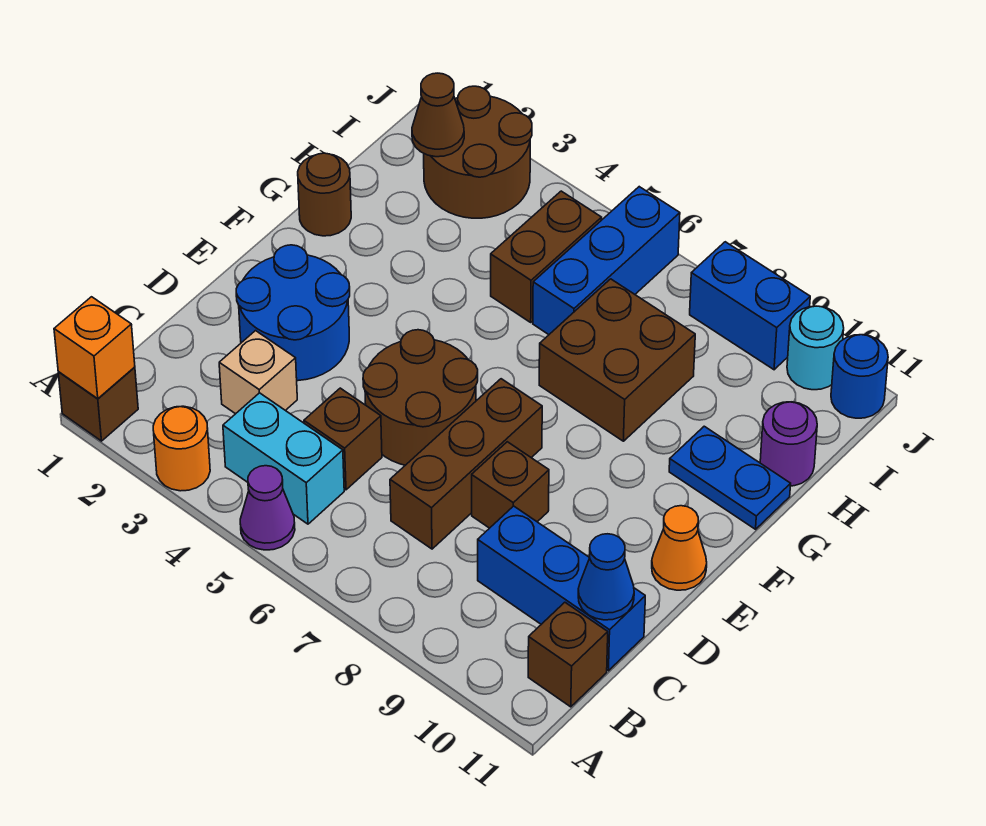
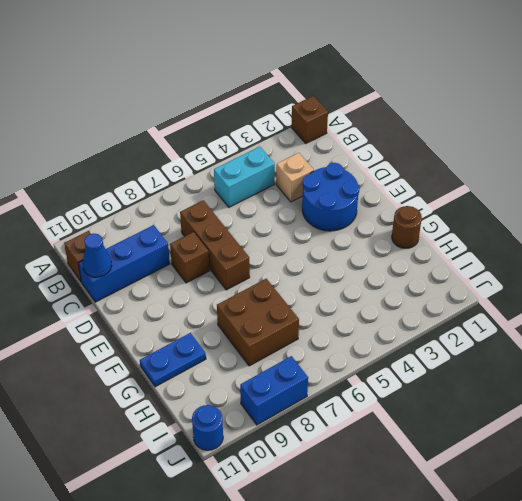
none -> orange 1x1 round brick [153,406,210,491]
none -> purple 1x1 cone [240,466,295,550]
none -> brown 1x1 brick [304,388,382,490]

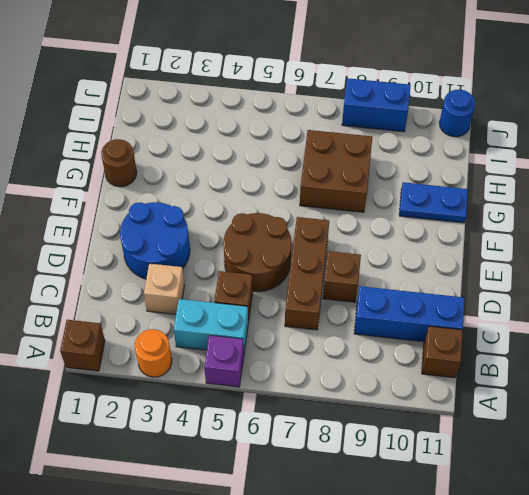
purple 1x1 brick [204,335,244,387] -> purple 1x1 cone [240,466,295,550]
none -> orange 1x1 cone [652,506,707,590]
none -> brown 1x2 brick [491,191,602,322]
none -> blue 1x3 brick [533,187,680,335]

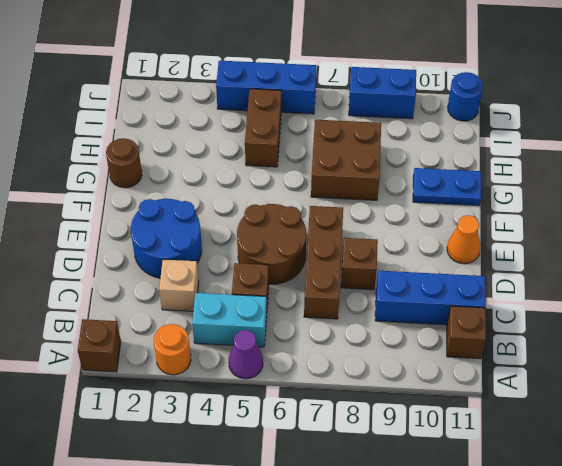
blue 1x3 brick [216,61,316,114] -> blue 1x3 brick turned to [533,187,680,335]
none -> purple 1x1 round brick [760,402,817,486]
none -> brown 2x2 round brick [424,86,532,218]
none -> cyan 1x1 round brick [787,306,844,390]

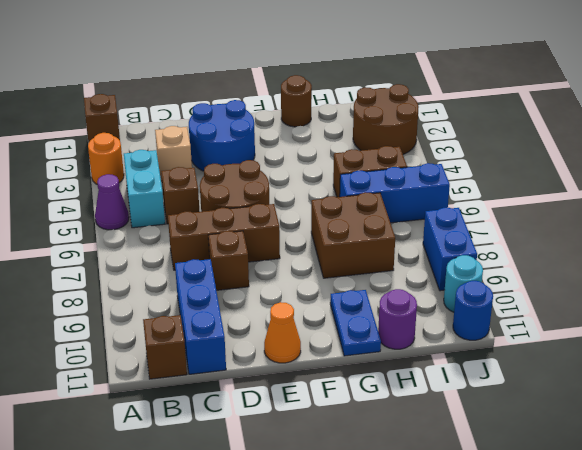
none -> orange 1x1 brick [54,297,135,399]
none -> blue 1x1 cone [578,534,634,620]
none -> brown 1x1 cone [412,73,464,157]

